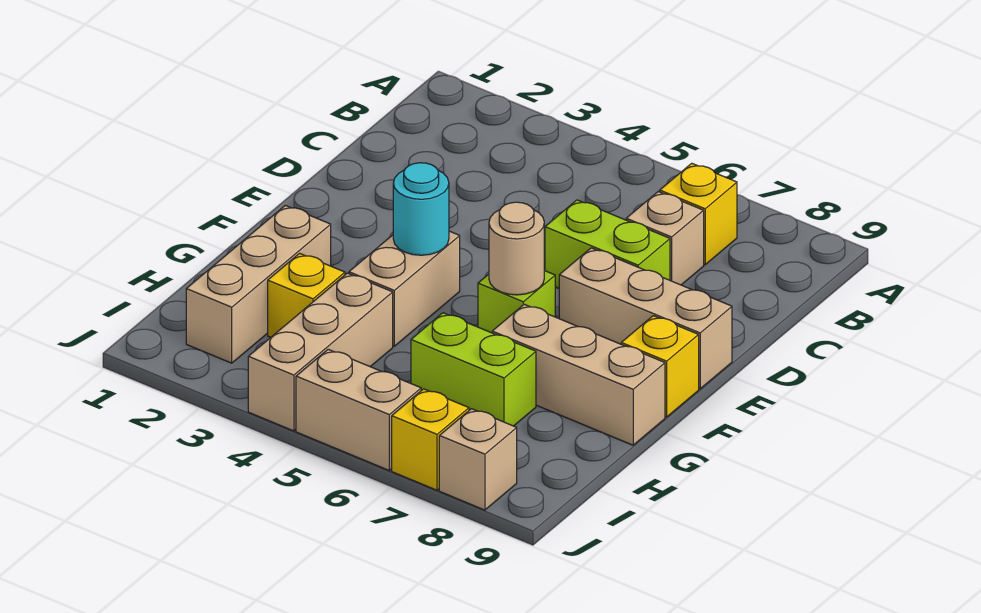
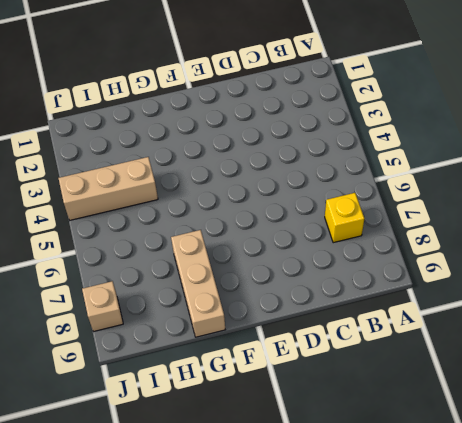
none -> tan 1x1 brick [626,192,704,285]
none -> lime 1x2 brick [545,200,670,288]
none -> tan 1x3 brick [559,248,732,389]

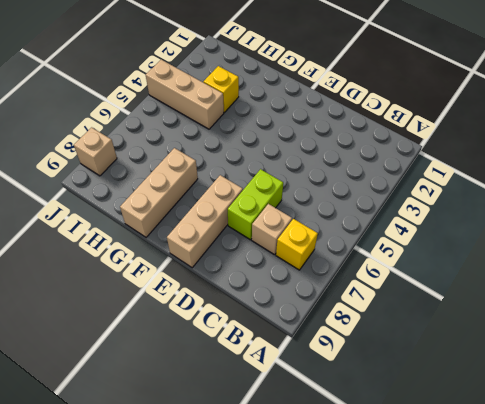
none -> tan 1x2 brick [349,231,460,346]
none -> lime 1x1 brick [478,271,555,333]
none -> yellow 1x1 brick [621,316,699,417]

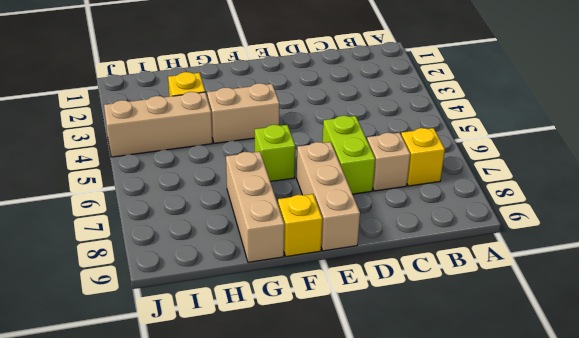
none -> tan 1x3 brick [186,205,331,363]
none -> lime 1x2 brick [411,313,536,426]
none -> tan 1x2 brick [296,349,421,470]

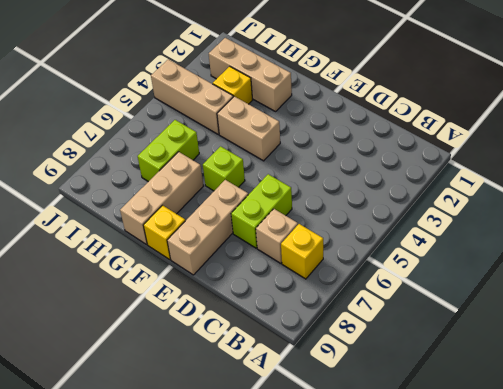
none -> tan 1x2 brick [296,349,421,470]
none -> yellow 1x1 brick [392,389,469,490]
none -> tan 1x1 brick [439,409,517,510]

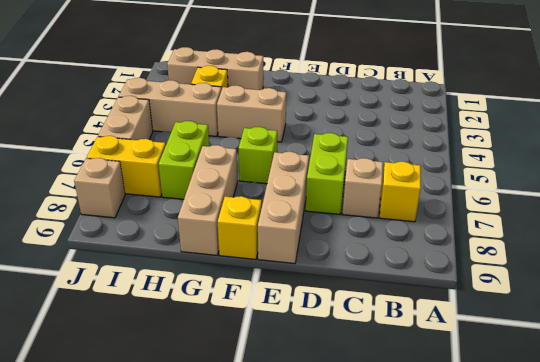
yellow 1x2 brick [87,136,166,197] -> yellow 1x1 brick [392,389,469,490]
none -> cyan 1x1 round brick [393,163,449,255]
none -> tan 1x1 round brick [489,202,544,295]

